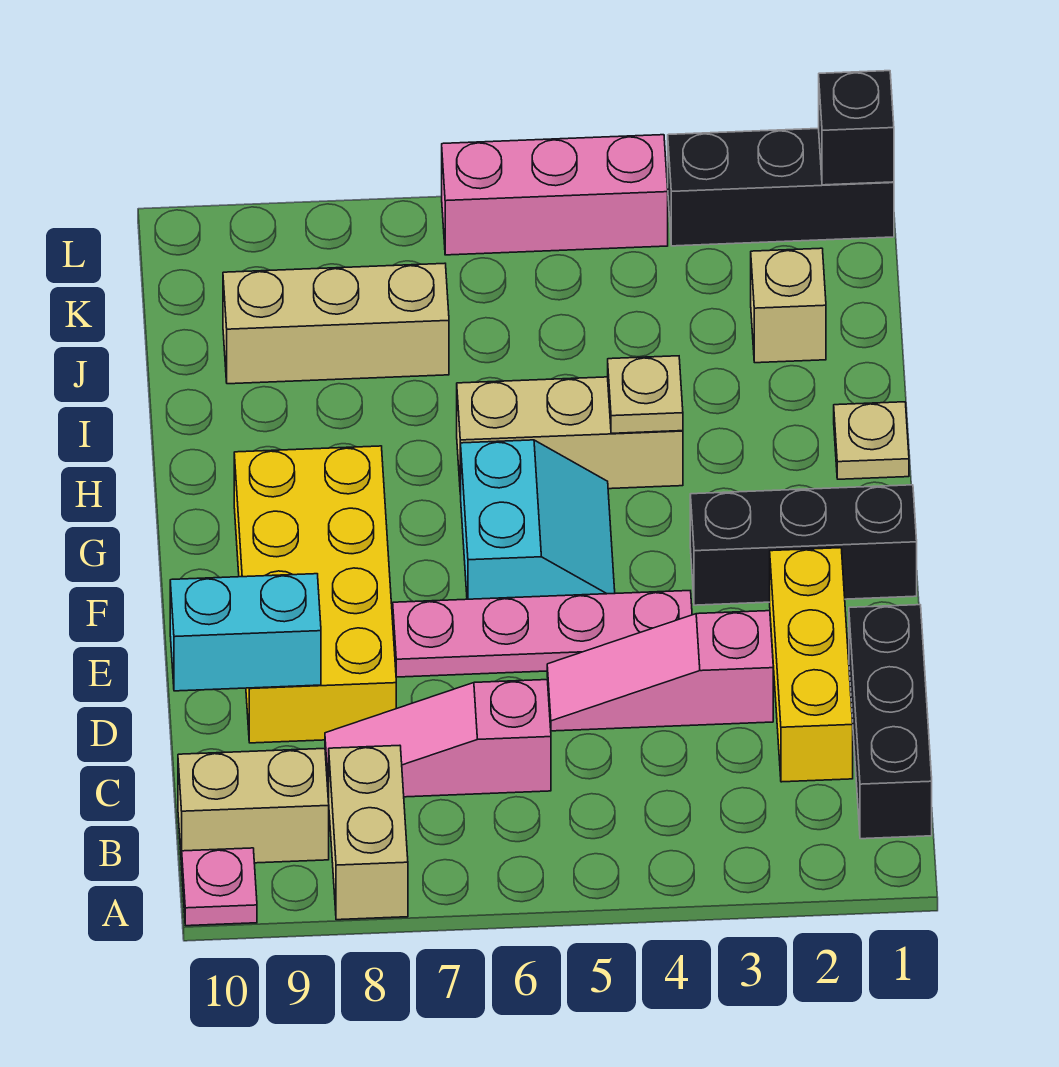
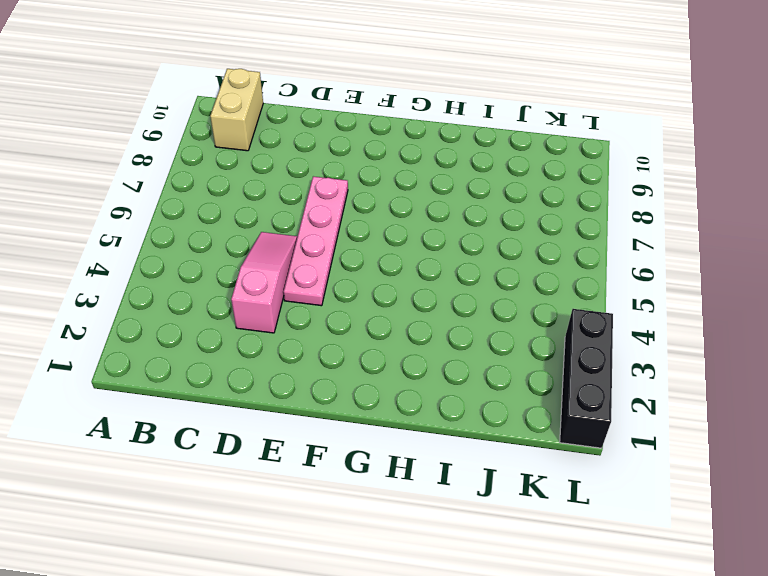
none -> tan 1x2 brick [328,745,408,920]
none -> pink 1x1 plate [182,848,257,926]
none -> black 1x3 brick [849,605,932,839]

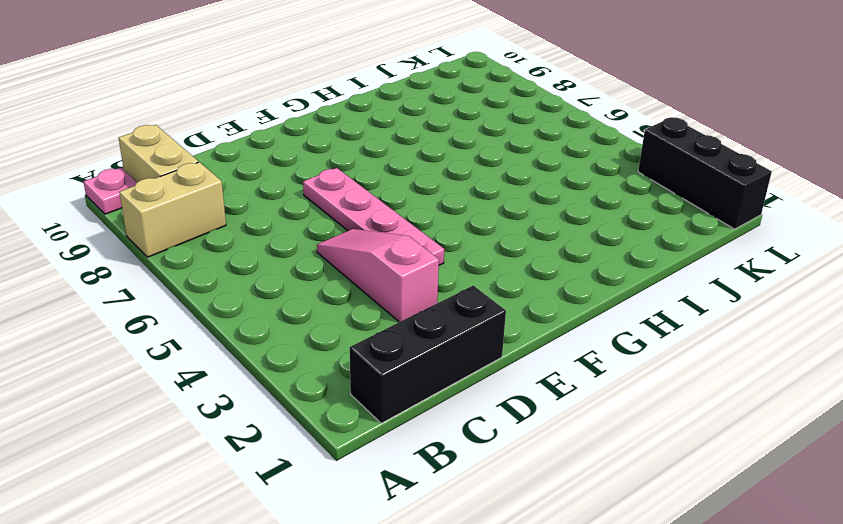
none -> yellow 1x3 brick [770,548,853,782]
none -> pink 1x3 slope [325,680,551,799]
none -> yellow 2x4 brick [234,446,396,743]

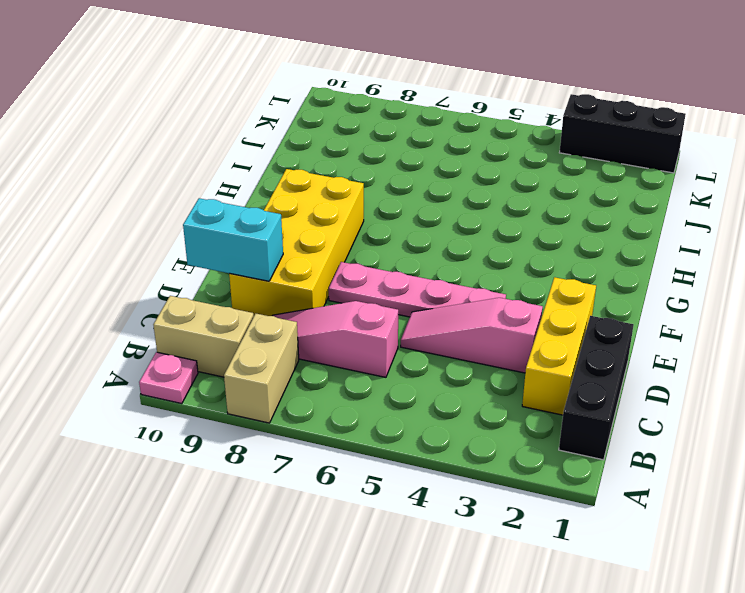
none -> black 1x3 brick [690,485,917,605]
none -> cyan 2x2 slope [461,440,615,599]
none -> tan 1x1 plate [834,402,909,479]

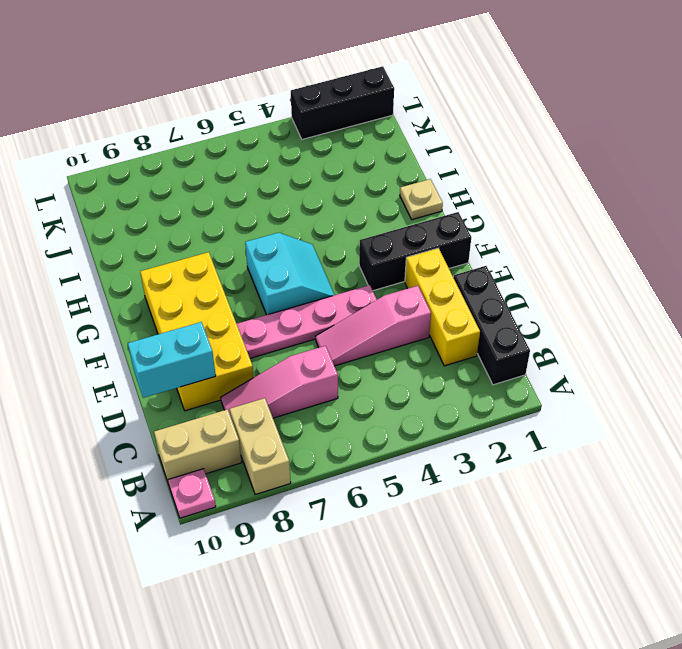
none -> tan 1x3 brick [457,377,683,494]
none -> tan 1x1 brick [751,248,826,363]
none -> tan 1x3 brick [223,263,449,384]

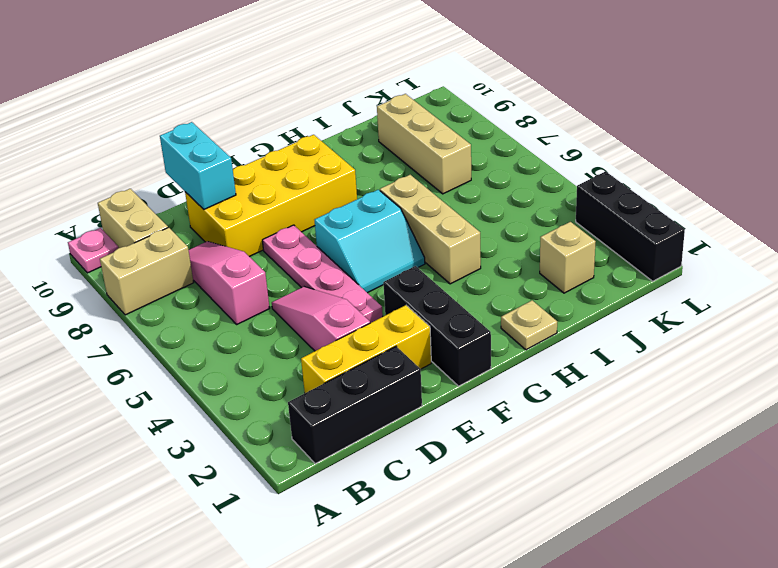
none -> pink 1x3 brick [442,135,668,255]
none -> tan 1x1 plate [608,356,683,433]
none -> black 1x1 brick [819,71,894,185]

